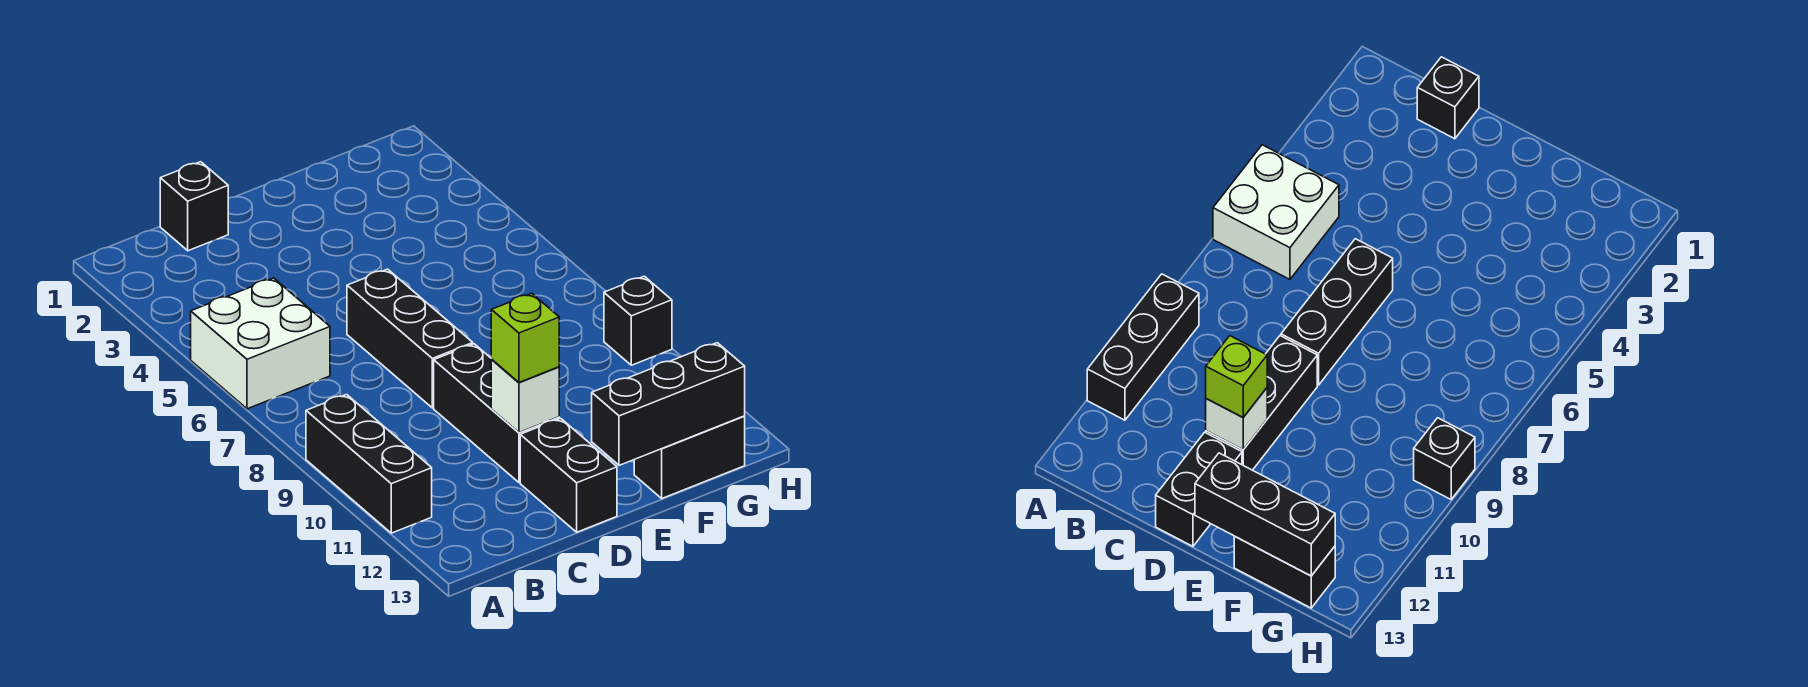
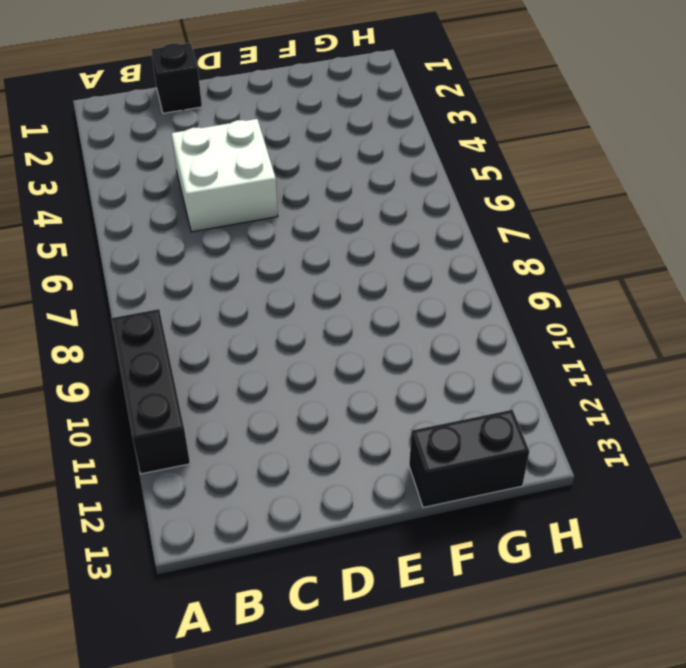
white 2x2 brick [171,119,278,232] -> white 2x2 brick moved to [191,278,330,409]
none -> black 1x3 brick [347,269,473,408]
none -> black 1x3 brick [434,344,559,482]

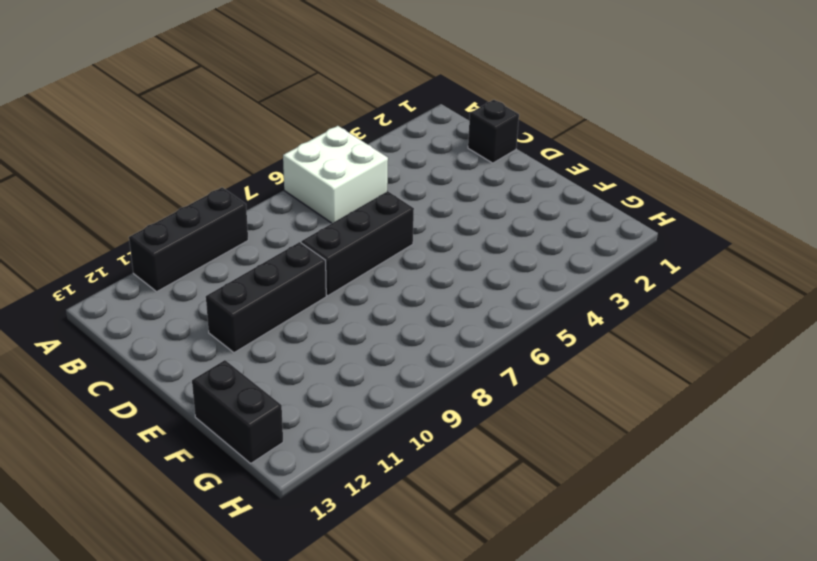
none -> black 1x2 brick [520,418,617,532]
none -> black 1x1 brick [604,276,672,365]

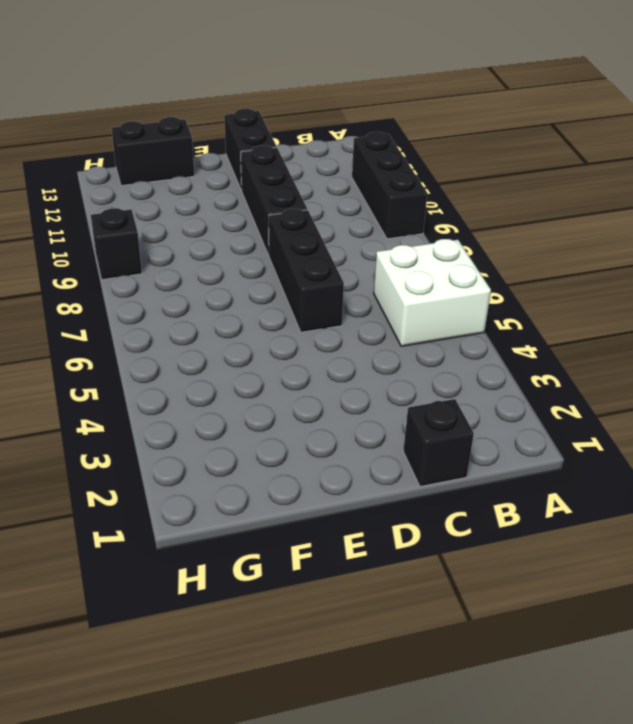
none -> white 1x1 brick [491,360,559,432]
none -> black 1x3 brick [592,343,745,465]

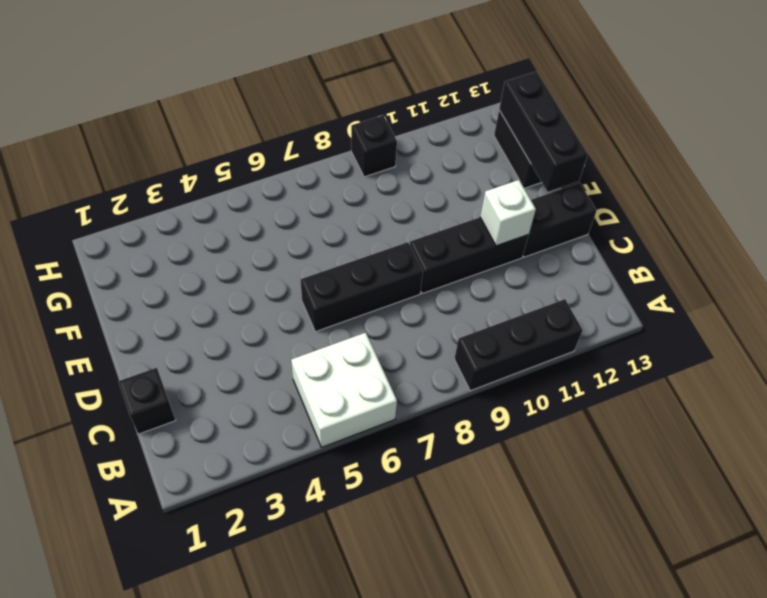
none -> lime 1x1 brick [491,294,559,382]

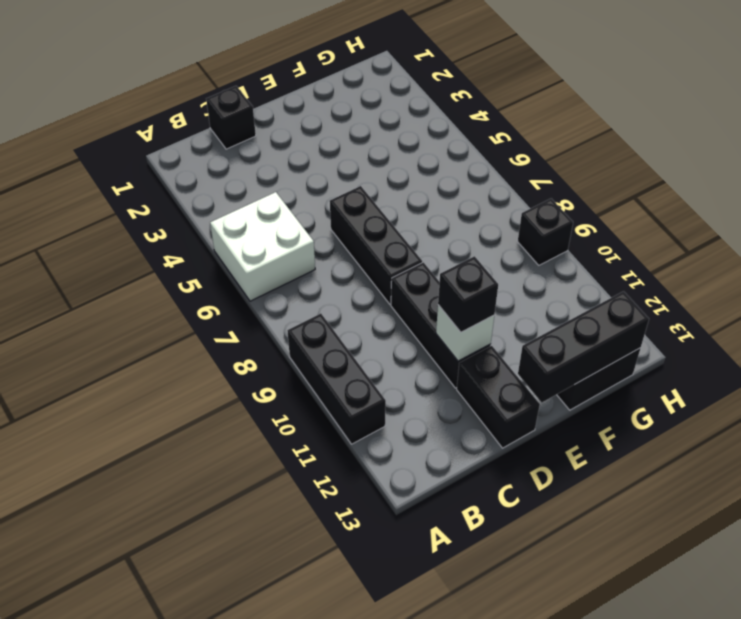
black 1x1 brick [438,256,498,332] -> lime 1x1 brick [491,294,559,382]

